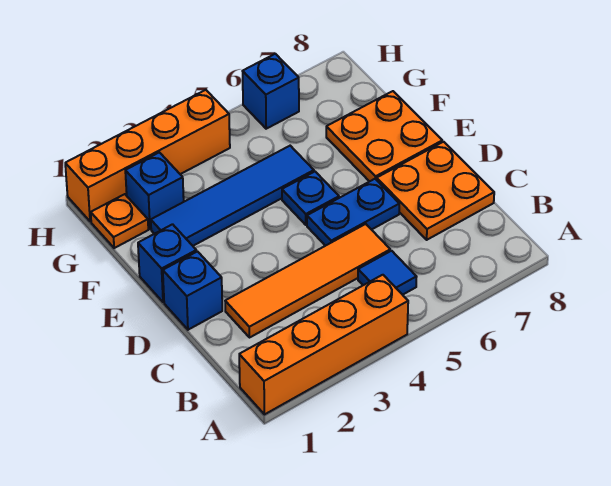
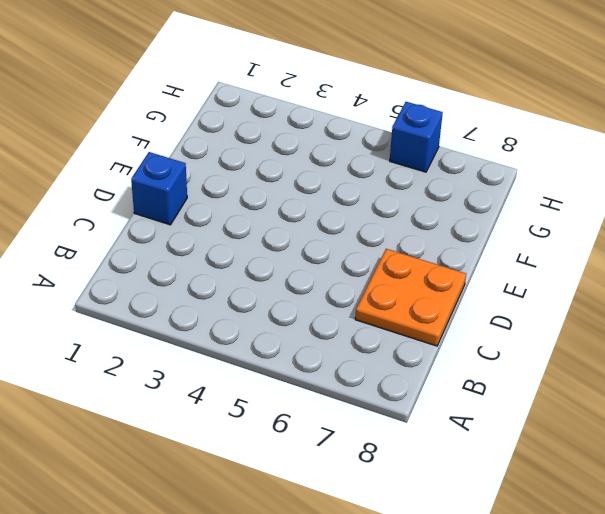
none -> orange 1x4 brick [239,275,408,415]
none -> blue 1x1 tile [358,251,416,295]
none -> orange 1x4 tile [225,224,390,337]

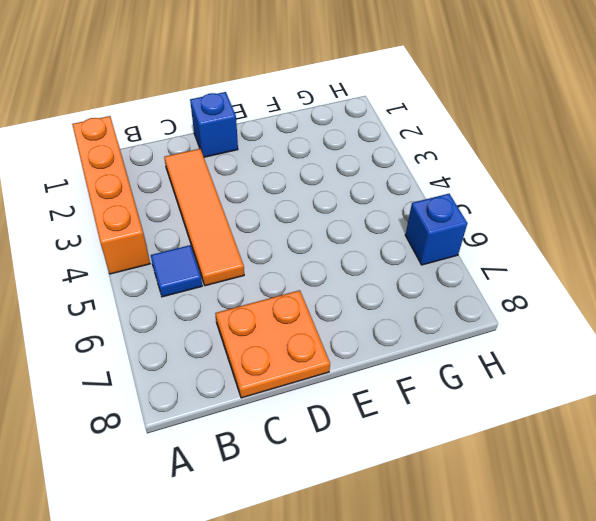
none -> blue 1x2 plate [307,179,399,246]
none -> blue 1x1 brick [138,224,196,302]
none -> blue 1x1 plate [282,172,339,225]

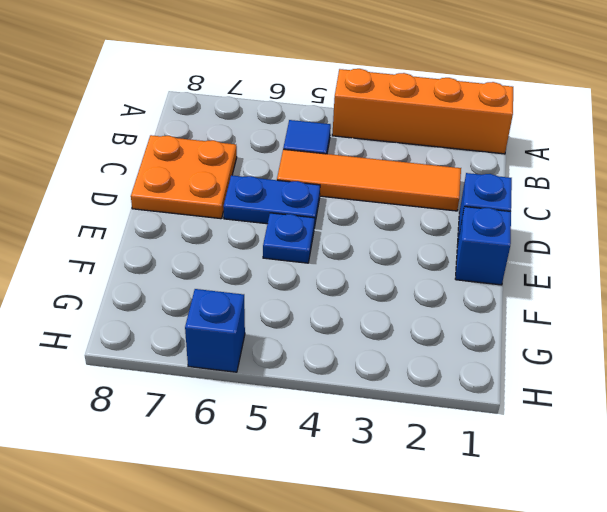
none -> orange 2x2 plate [326,91,442,182]
none -> blue 1x4 tile [151,146,314,246]
none -> orange 1x1 plate [91,194,148,248]

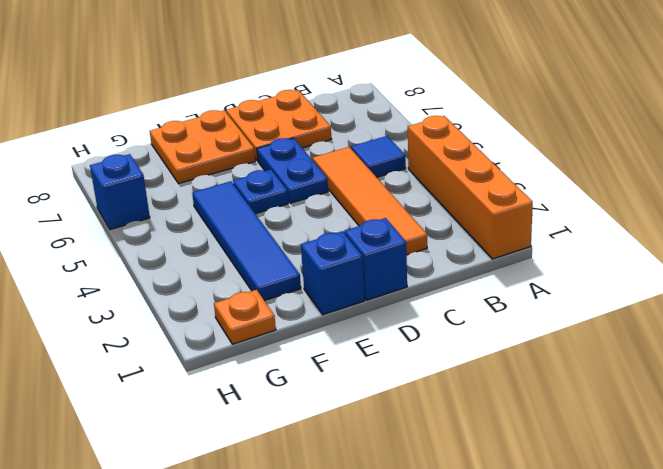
none -> blue 1x1 brick [125,152,184,229]
none -> orange 1x4 brick [65,90,230,222]

